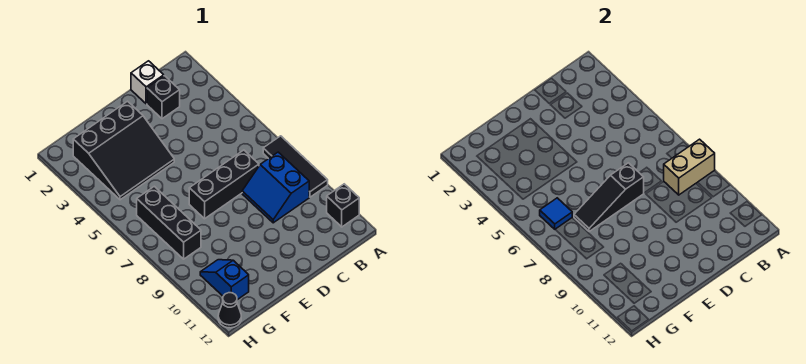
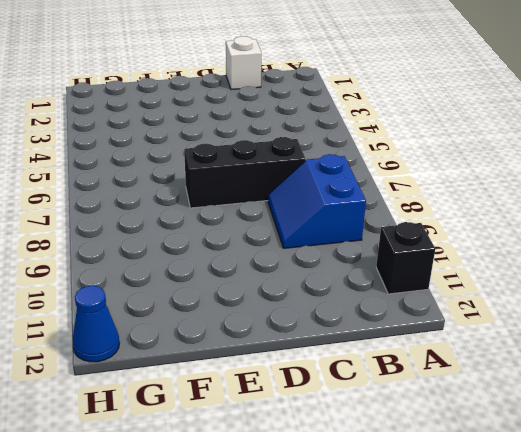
blue 1x1 cone [73,286,120,362] -> black 1x1 cone [218,293,241,328]
none -> black 1x3 tile [263,136,328,197]
none -> black 1x1 brick [147,76,180,119]
none -> black 3x3 slope [73,101,174,200]

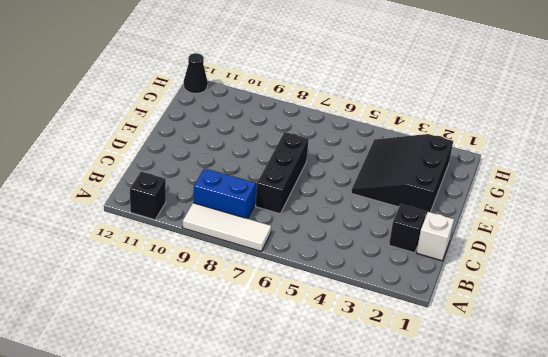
white 1x3 tile [183,203,271,251] -> black 1x3 tile [263,136,328,197]
none -> black 1x3 brick [137,186,201,259]
none -> blue 1x2 slope [200,260,249,300]
none -> tan 1x2 brick [664,139,715,195]

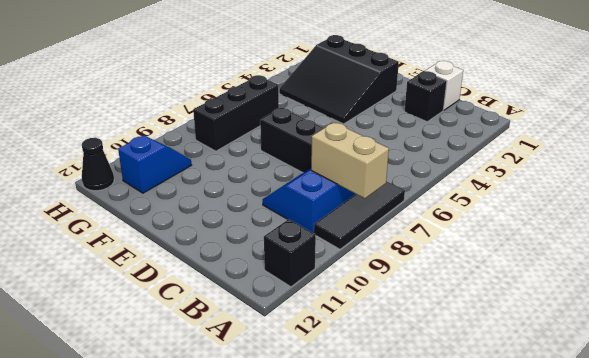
none -> black 1x3 slope [574,163,644,232]
none -> blue 1x1 tile [540,198,572,229]

